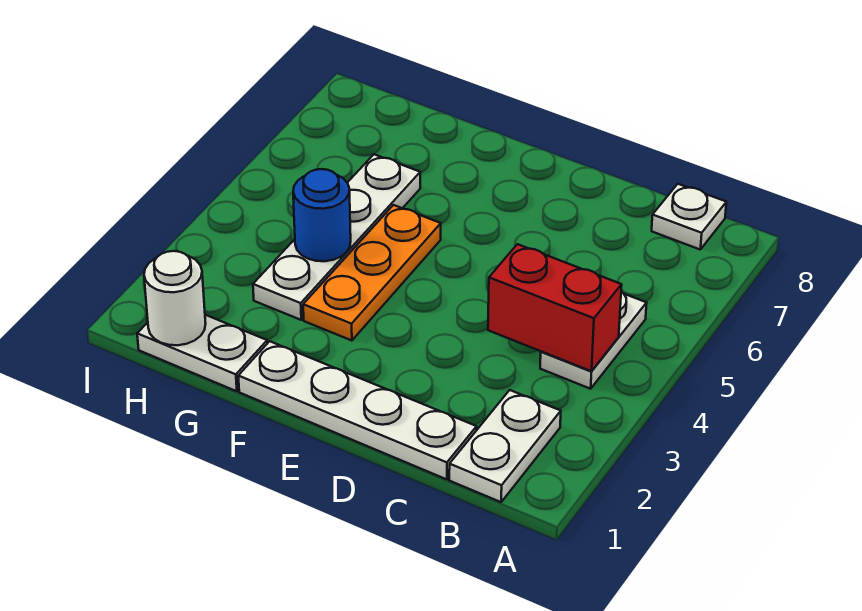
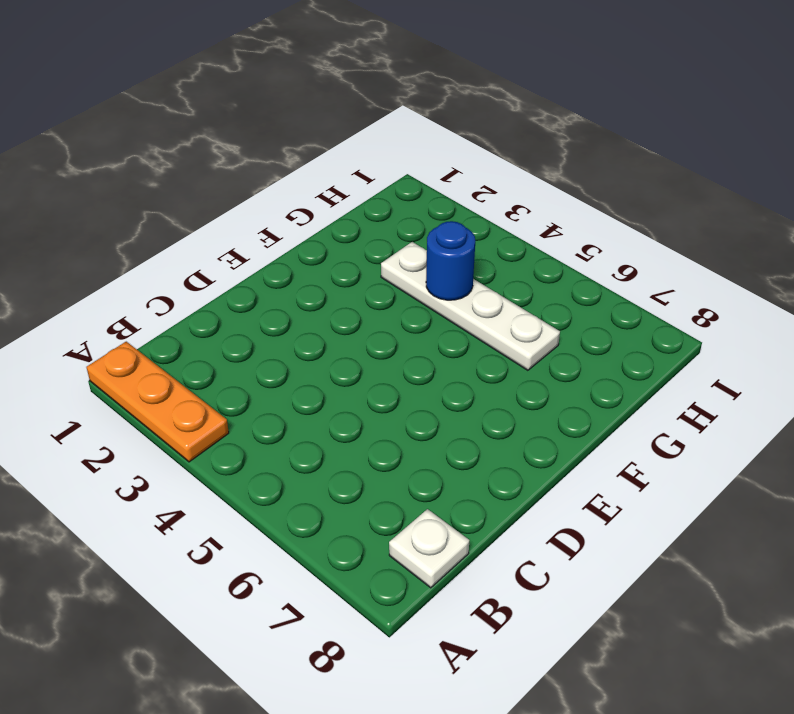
orange 1x3 plate [86,342,229,462] -> orange 1x3 plate moved to [303,205,441,341]
none -> white 1x2 plate [449,390,561,502]
none -> white 1x2 plate [540,292,647,389]

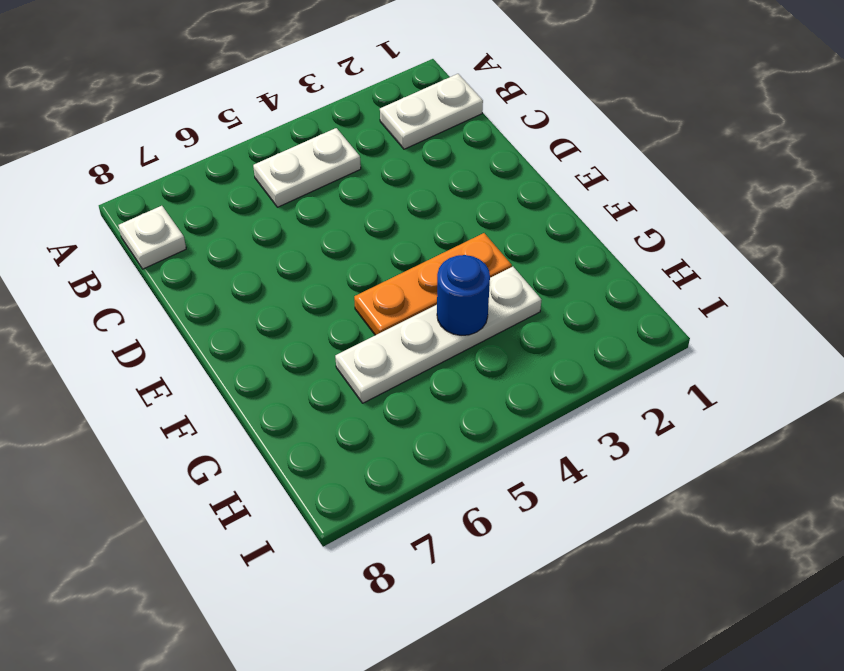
none -> white 1x4 plate [238,341,477,479]
none -> white 1x2 plate [137,315,267,391]

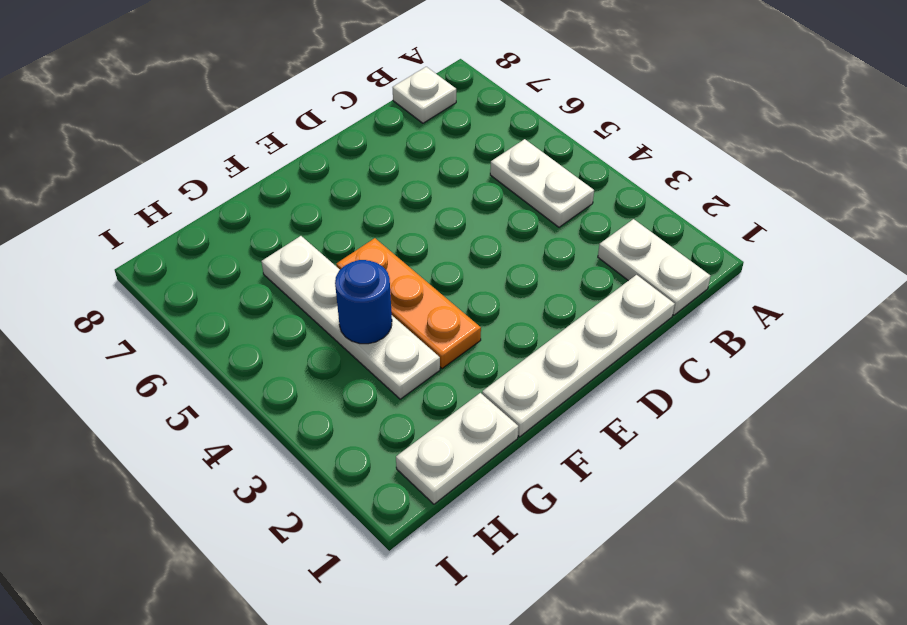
none -> red 1x2 brick [488,244,622,371]
none -> white 1x1 round brick [144,251,206,345]

